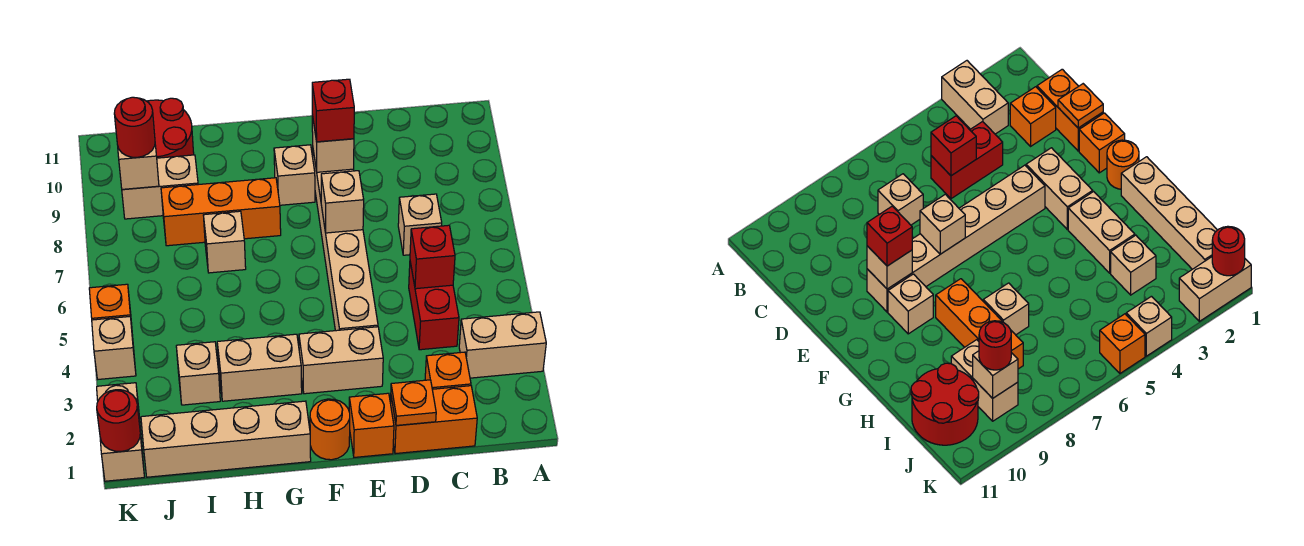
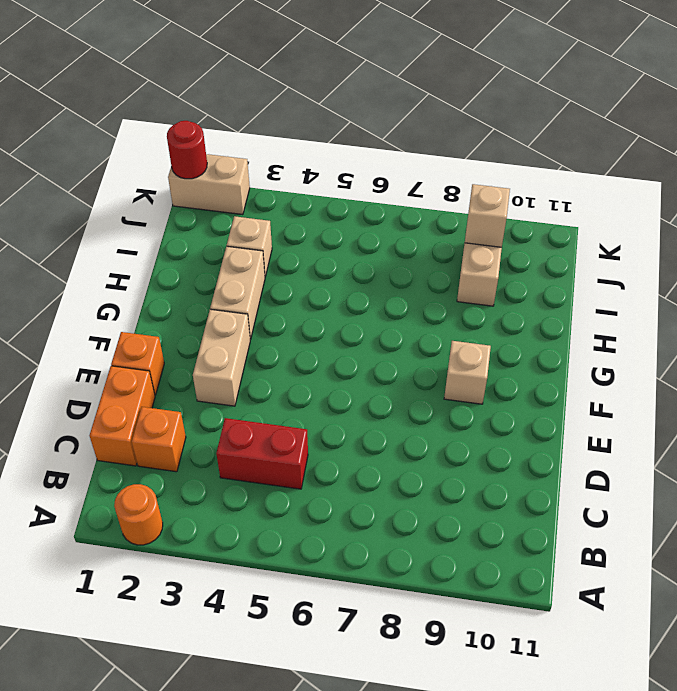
orange 1x1 round brick [114,484,163,545] -> orange 1x1 round brick moved to [310,399,350,460]
none -> tan 1x2 brick [459,312,546,378]
none -> tan 1x1 brick [398,194,442,255]
none -> tan 1x6 brick [313,151,378,331]

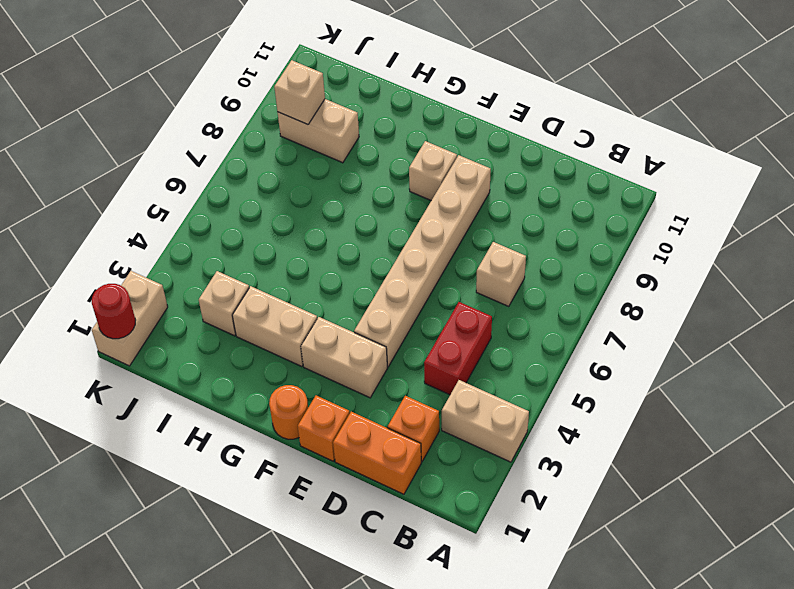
none -> tan 1x4 brick [141,401,311,477]
none -> orange 1x3 brick [161,178,281,246]
none -> tan 1x1 brick [203,211,246,273]

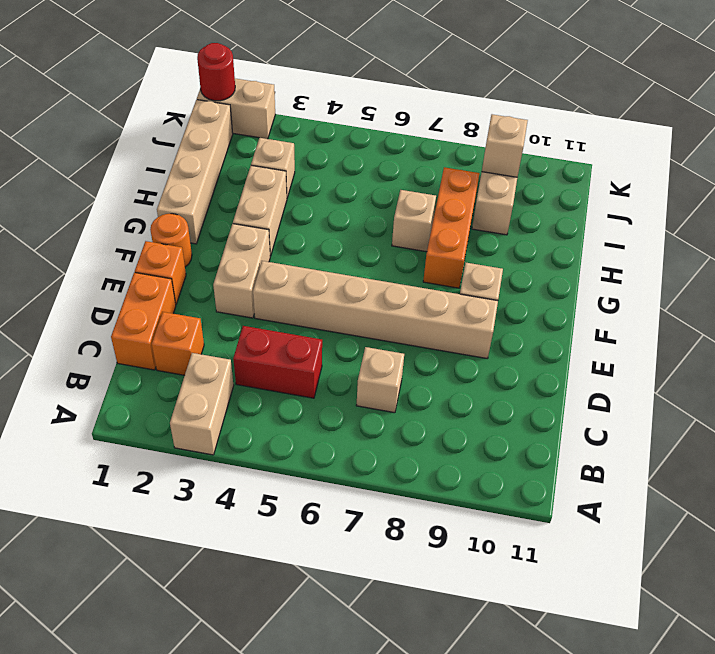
none -> red 2x2 round brick [147,98,194,158]
none -> tan 1x1 brick [92,317,136,379]
none -> orange 1x1 brick [89,284,133,336]

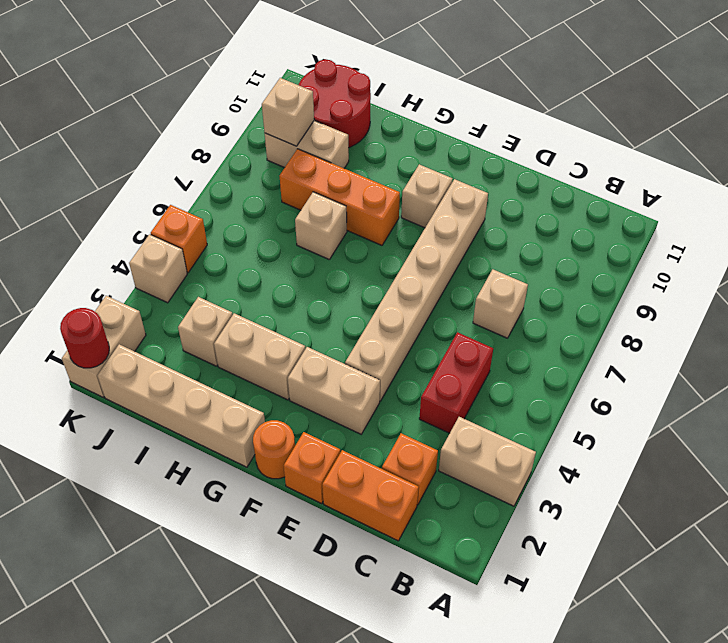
none -> red 1x1 brick [410,225,455,289]
none -> orange 1x1 plate [391,380,436,426]
none -> tan 1x1 brick [321,171,364,233]

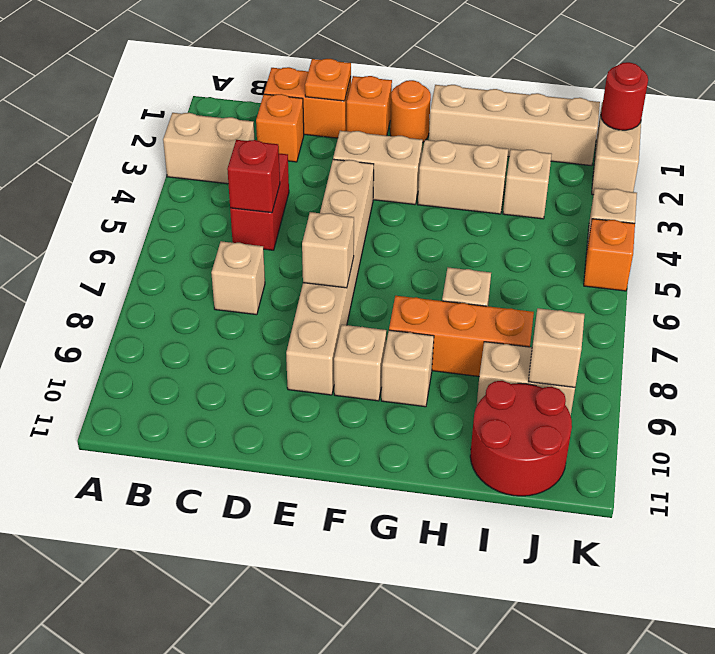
tan 1x1 brick [381,330,434,407] -> tan 1x1 brick moved to [312,115,354,172]
none -> red 1x1 brick [312,79,354,142]
none -> red 1x1 round brick [114,97,155,157]

